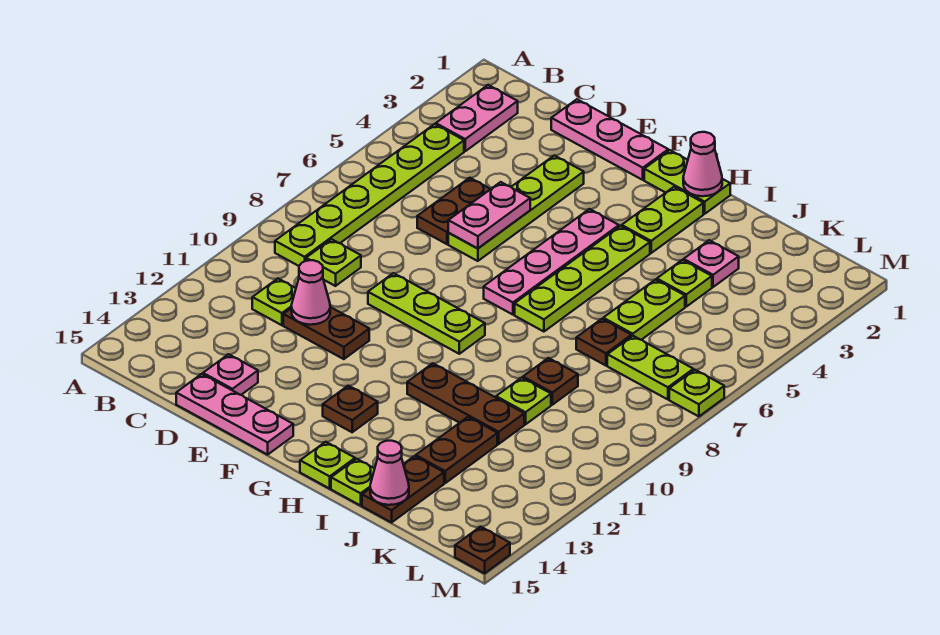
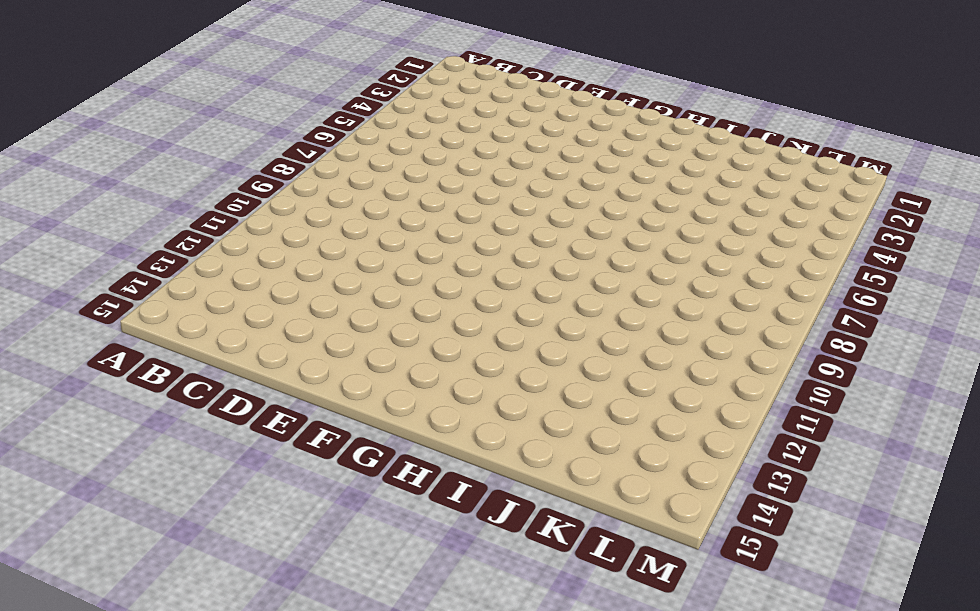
none -> pink 1x2 plate [436,85,518,151]
none -> lime 1x6 plate [275,124,464,266]
none -> lime 1x1 plate [306,239,361,286]
none -> lime 1x1 plate [252,279,296,325]

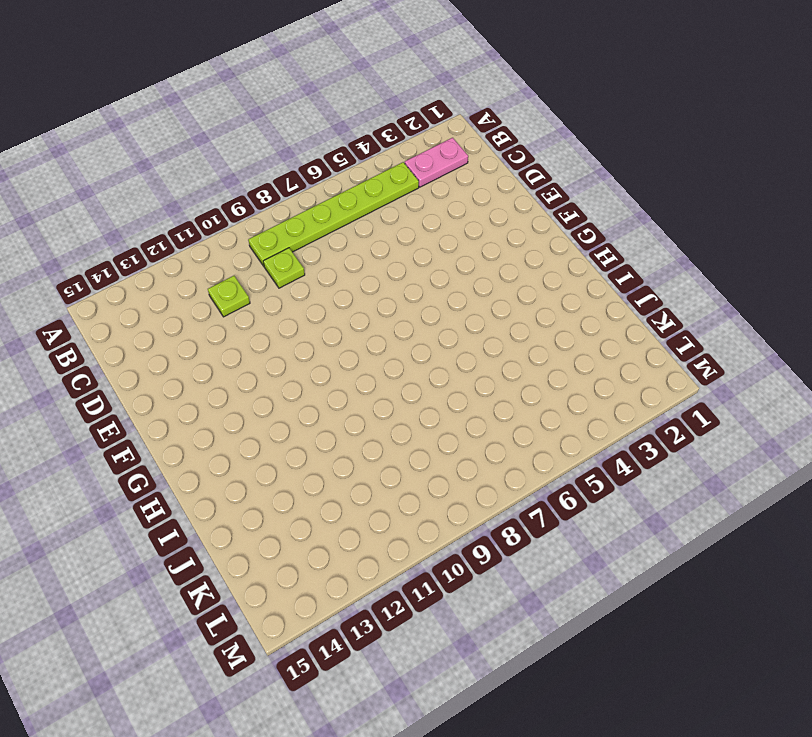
none -> pink 1x3 plate [551,99,668,180]
none -> brown 1x2 plate [417,178,490,244]
none -> brown 1x2 plate [283,307,369,359]
none -> pink 1x1 plate [203,354,258,395]

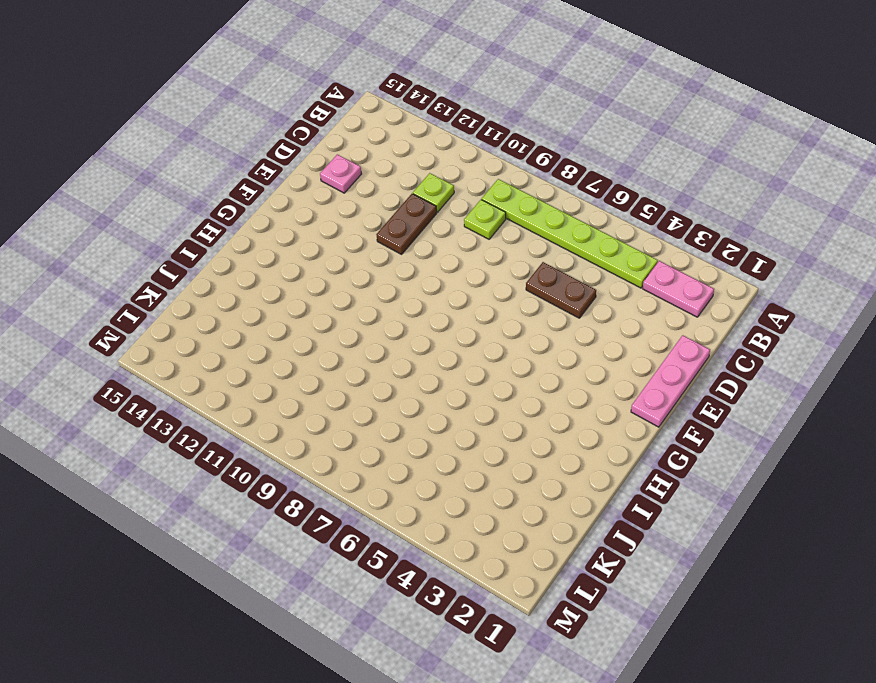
none -> pink 1x3 plate [176,374,293,455]
none -> lime 1x4 plate [448,155,584,261]
none -> lime 1x3 plate [368,273,485,354]
none -> lime 1x2 plate [644,150,730,214]

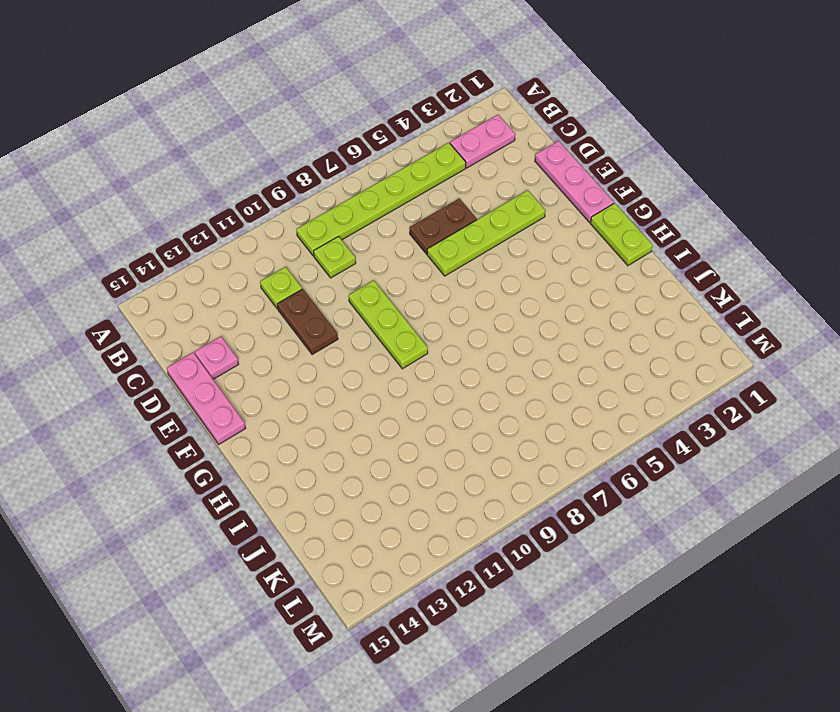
none -> pink 1x4 plate [484,209,619,315]
none -> brown 1x1 plate [323,386,378,432]
none -> lime 1x2 plate [622,187,703,253]
none -> lime 1x4 plate [515,226,650,332]

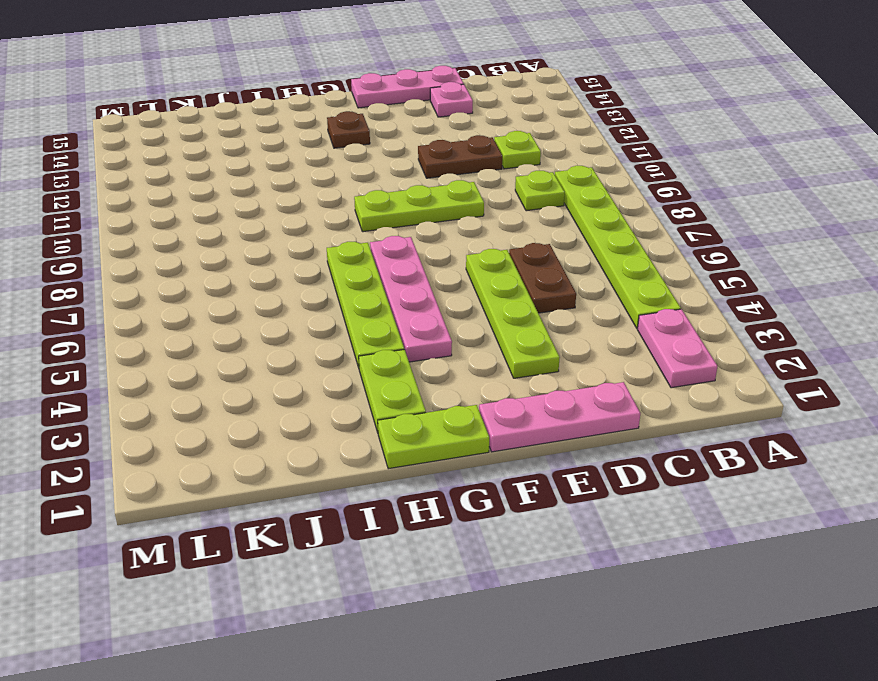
none -> brown 1x3 plate [407,363,524,444]
none -> lime 1x1 plate [300,442,355,489]
none -> lime 1x1 plate [331,459,375,505]
none -> pink 1x1 plate [684,240,739,287]

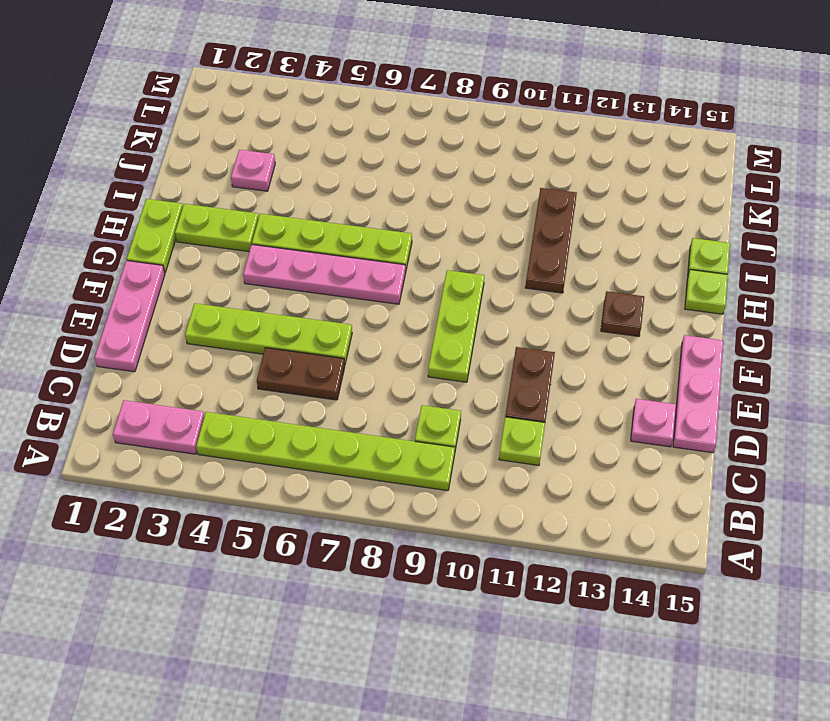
none -> lime 1x1 plate [657,260,712,307]
none -> lime 1x2 plate [603,280,685,340]
none -> brown 1x1 plate [576,319,631,366]
none -> brown 1x1 plate [523,358,578,405]

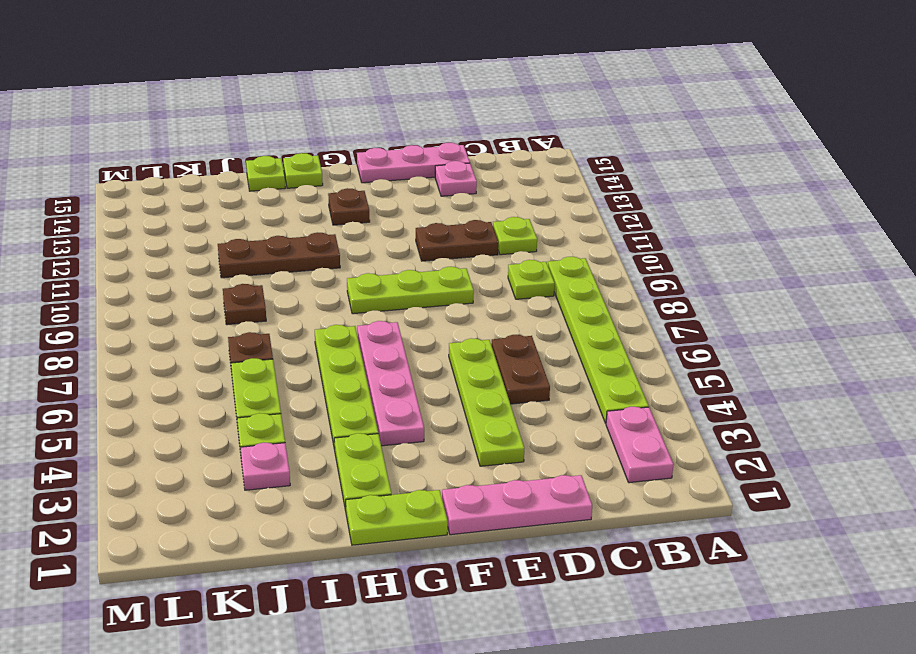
none -> lime 1x1 plate [496,378,551,424]
none -> brown 1x2 plate [416,417,497,483]
none -> brown 1x2 plate [362,456,444,522]
none -> lime 1x2 plate [607,336,693,399]

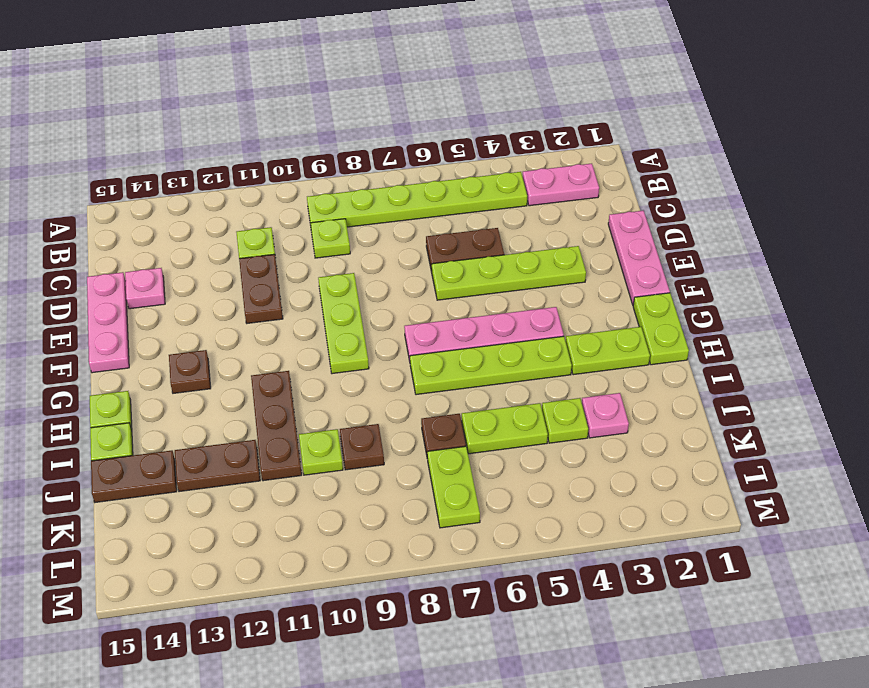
none -> lime 1x1 plate [669,370,724,416]
none -> brown 1x1 plate [455,527,510,573]
none -> pink 1x1 cone [291,260,330,325]
none -> pink 1x2 plate [448,182,530,249]

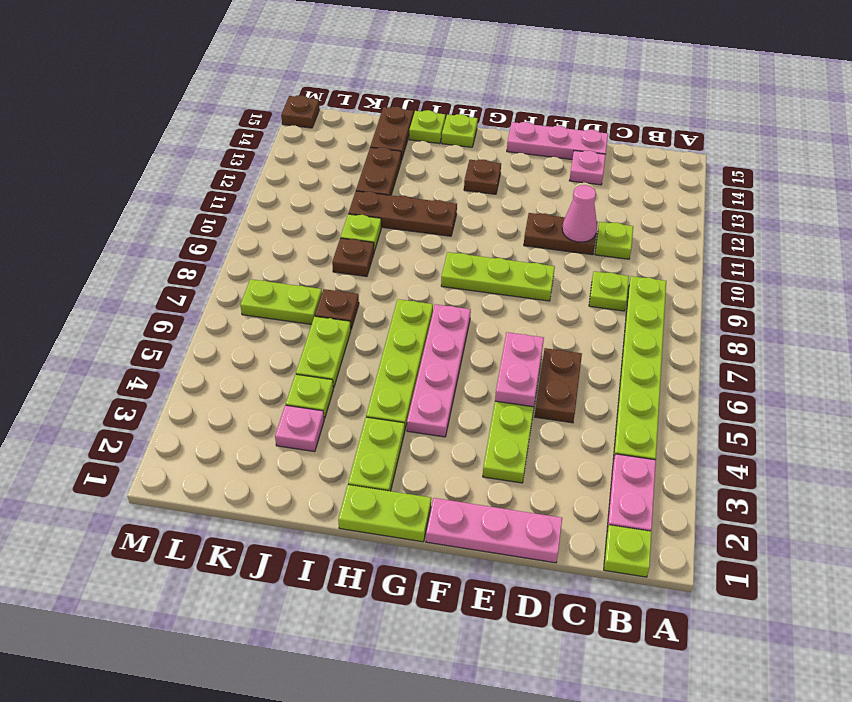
lime 1x1 plate [604,525,652,577] -> lime 1x1 plate moved to [669,370,724,416]
none -> pink 1x1 cone [683,132,722,196]
none -> pink 1x1 cone [370,441,409,505]

